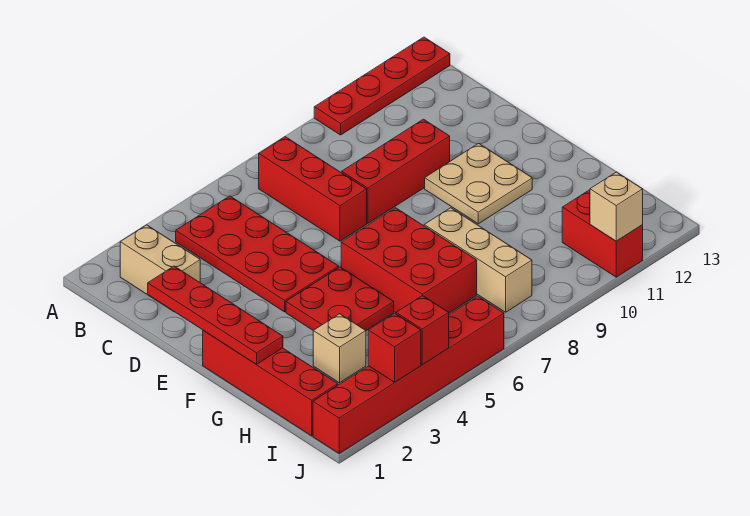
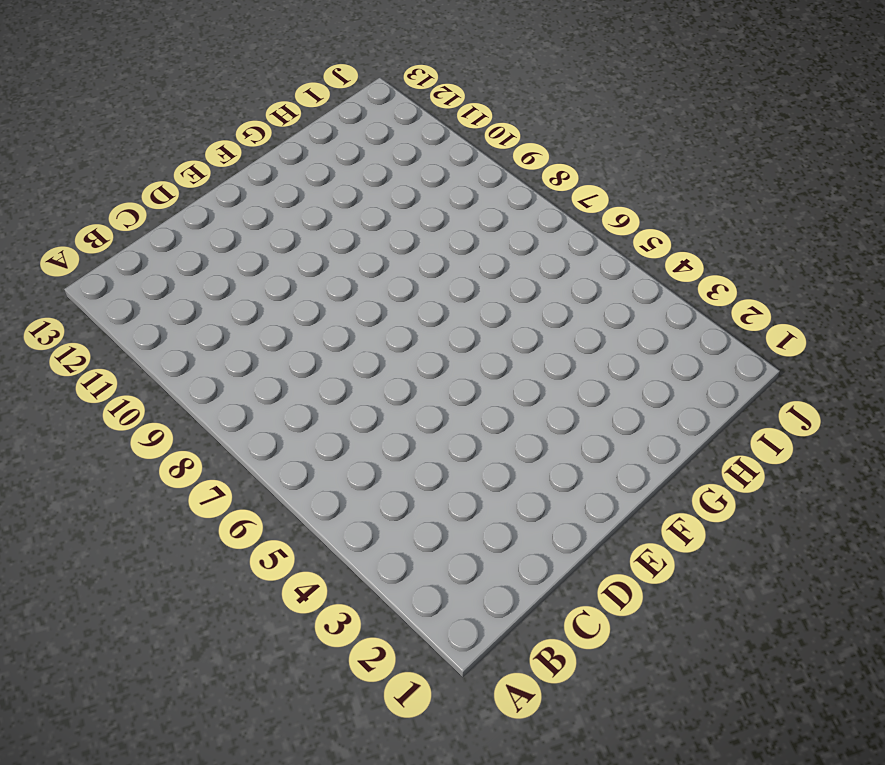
none -> red 1x4 plate [314,37,450,135]
none -> tan 1x2 brick [120,225,200,312]
none -> red 2x4 plate [176,196,339,312]

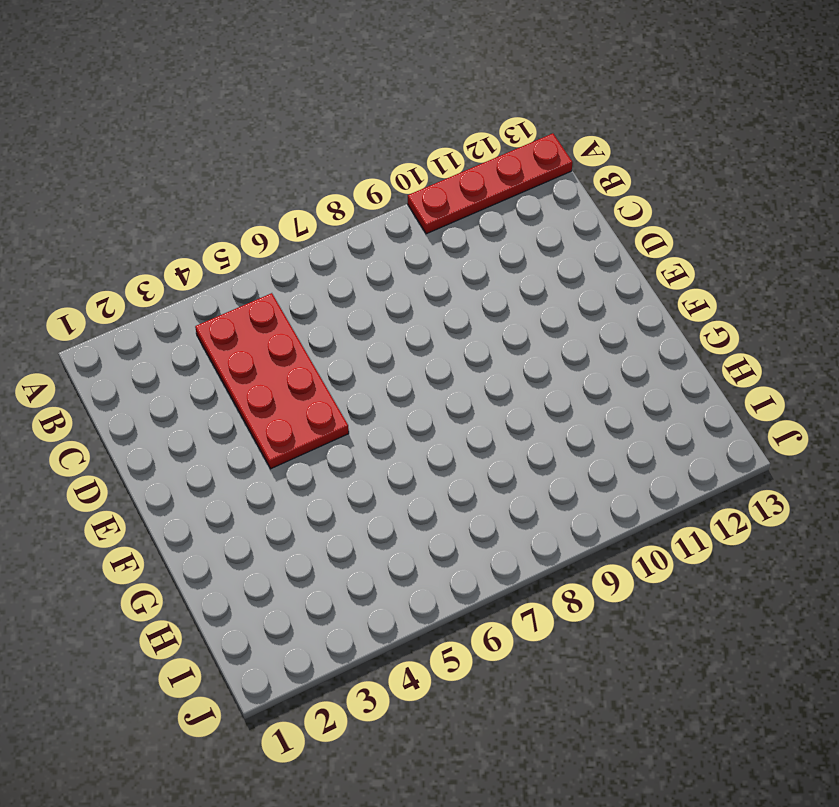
none -> tan 1x2 brick [120,225,200,312]
none -> red 1x3 brick [259,137,367,241]
none -> red 1x3 brick [342,119,450,224]

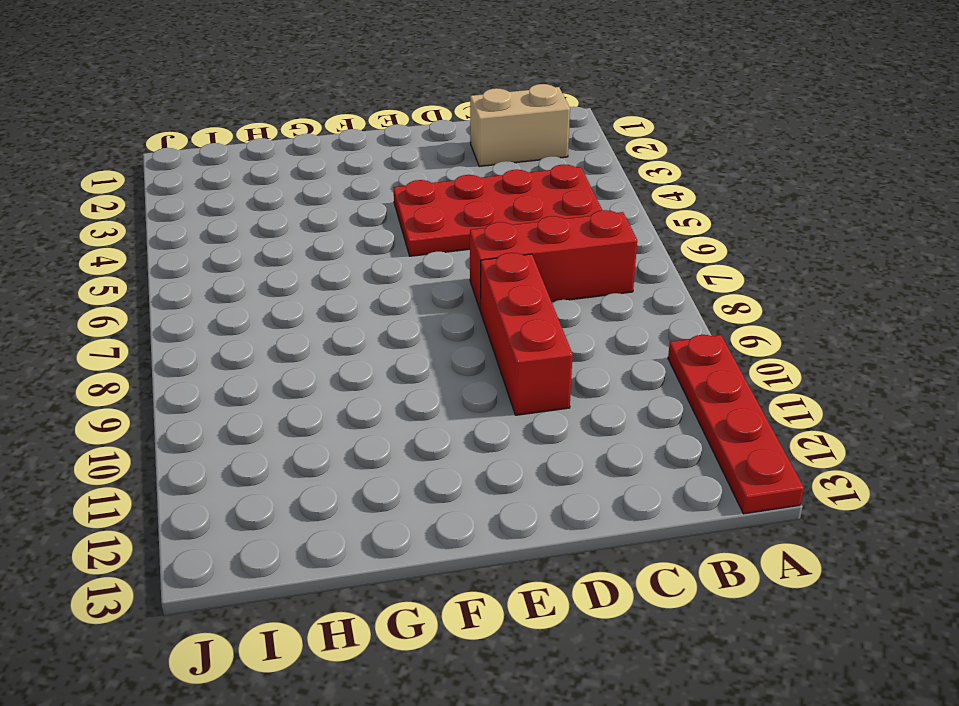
none -> tan 2x2 plate [425,143,532,224]
none -> red 1x4 brick [203,330,338,436]
none -> red 2x2 plate [286,267,394,331]

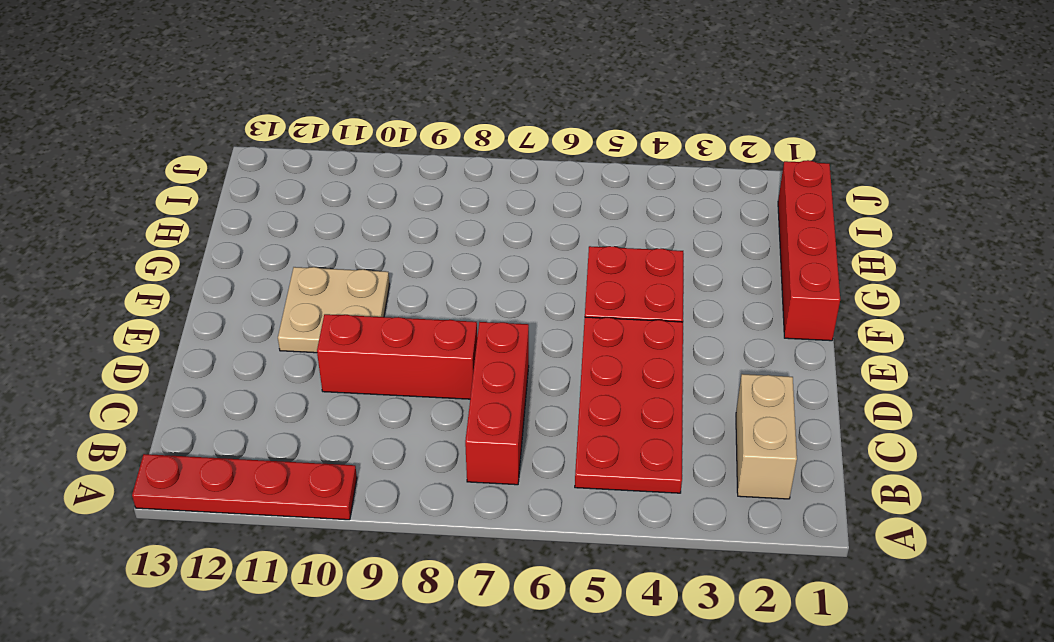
none -> red 2x3 brick [341,208,477,313]
none -> tan 1x3 brick [424,208,532,312]
none -> tan 1x1 brick [313,314,366,383]

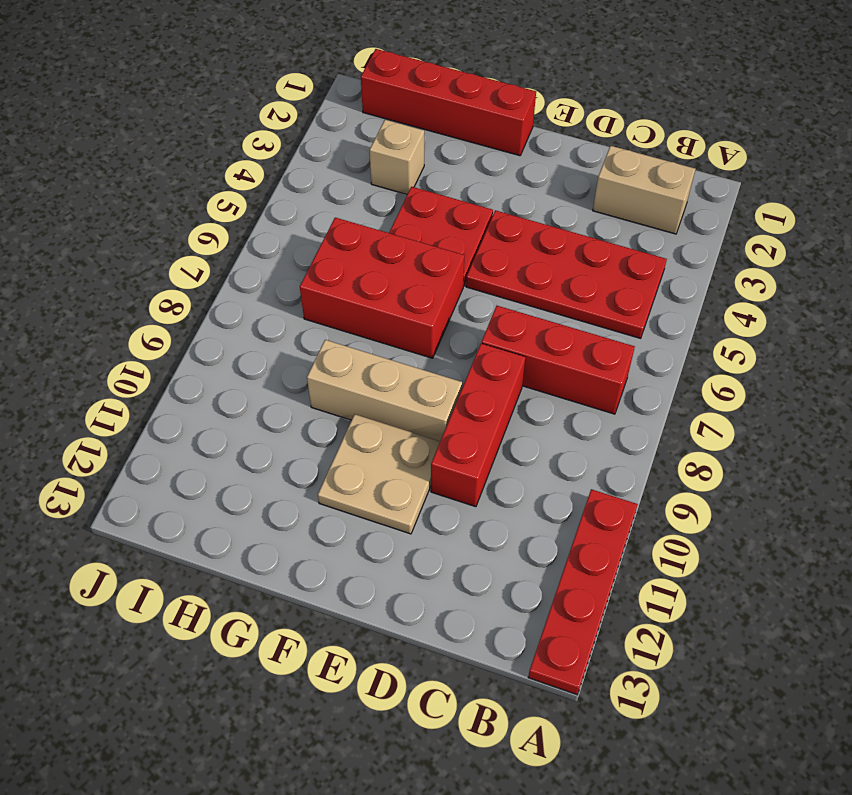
tan 1x3 brick [307,340,462,441] -> tan 1x3 brick moved to [424,208,532,312]
none -> red 1x2 brick [562,190,643,277]
none -> red 1x6 brick [313,296,504,453]
none -> red 1x4 plate [148,266,283,364]

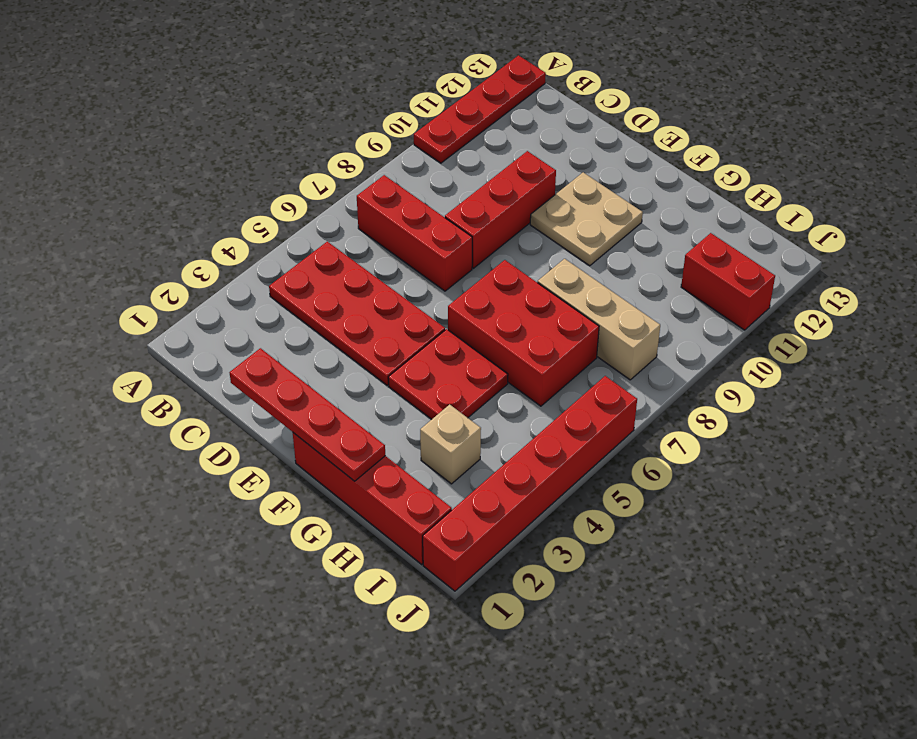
none -> tan 1x2 brick [120,225,200,312]
none -> red 1x1 brick [368,313,421,382]
none -> red 1x1 brick [396,296,449,365]

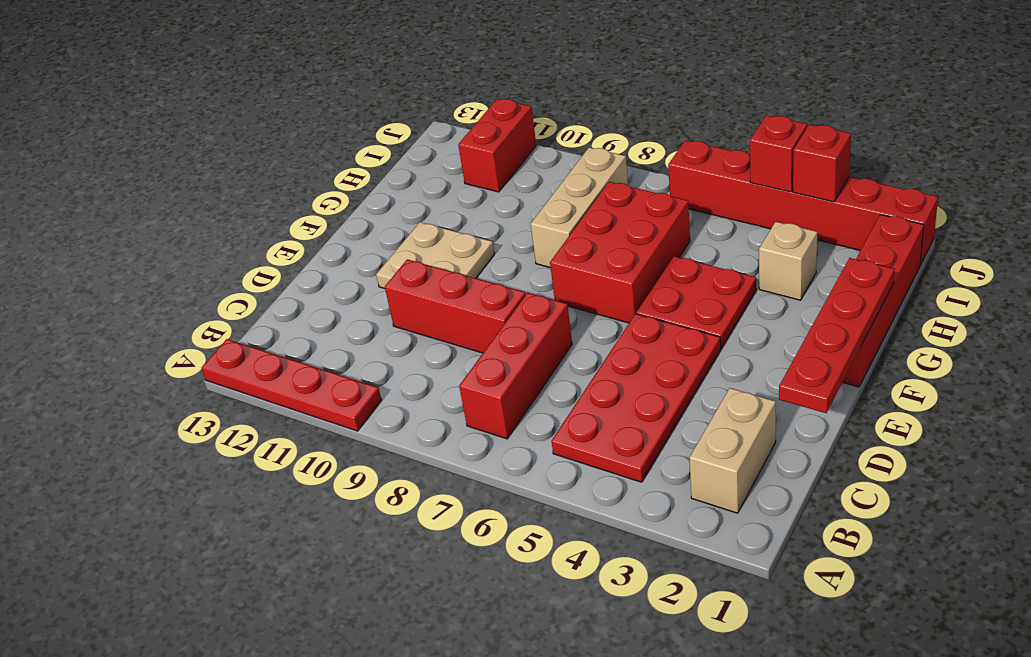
none -> tan 1x1 brick [590,172,643,241]

